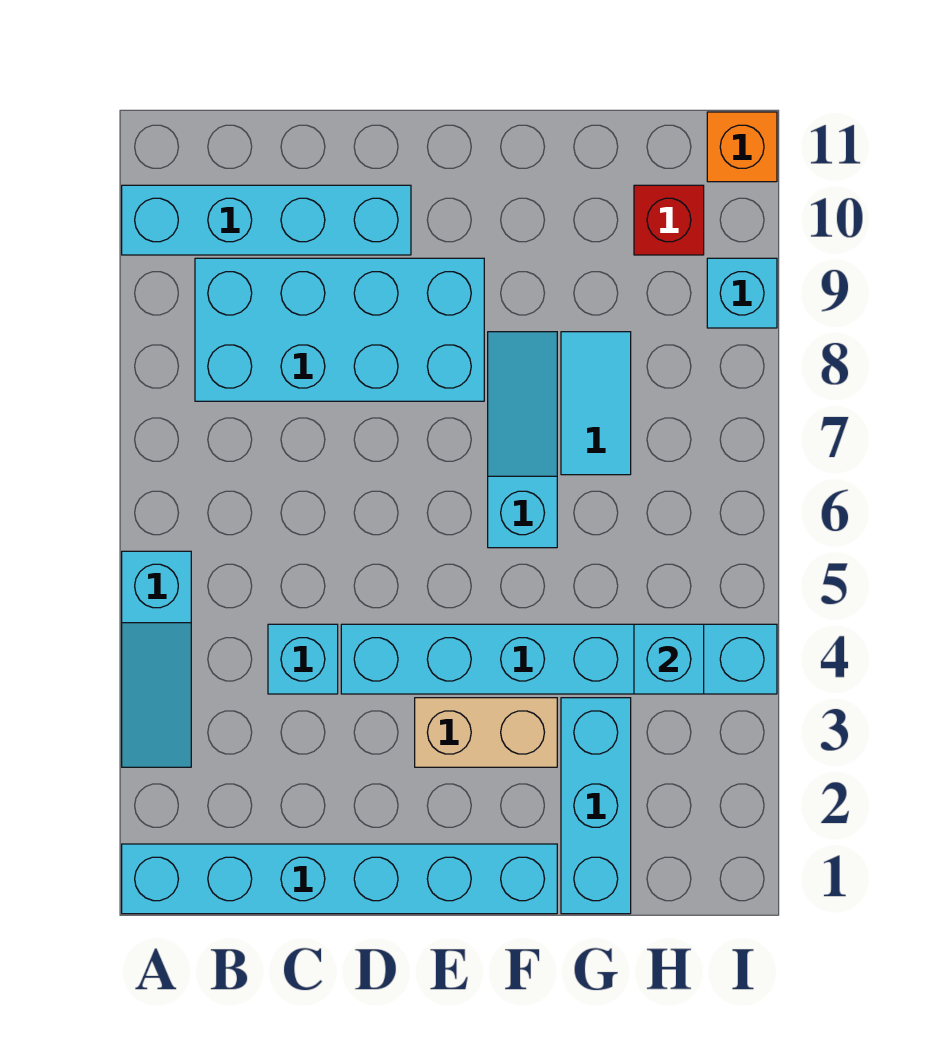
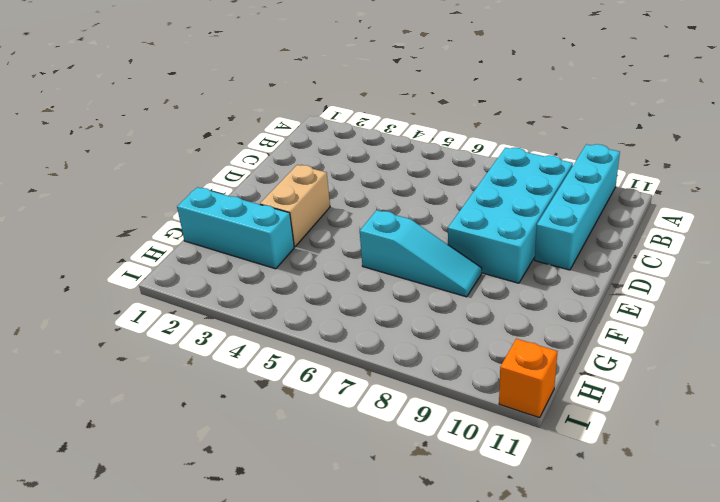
none -> cyan 1x6 brick [122,844,557,914]
none -> cyan 1x3 slope [122,551,191,767]
none -> cyan 1x1 brick [268,624,338,694]

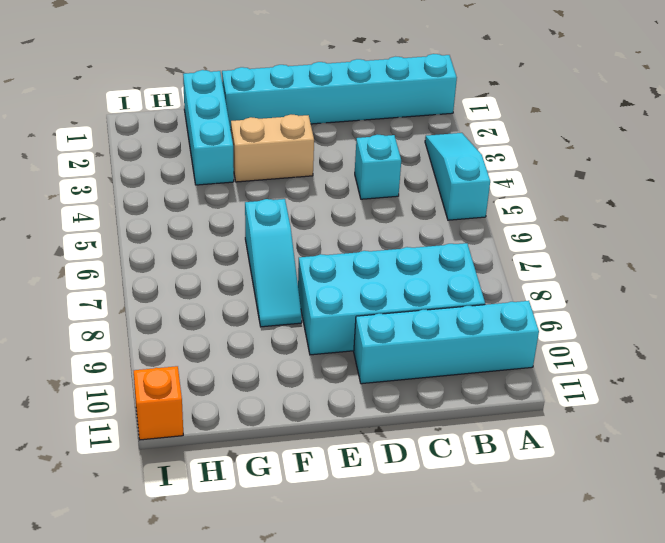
none -> cyan 1x6 brick [341,624,777,694]
none -> cyan 1x2 tile [561,332,631,475]
none -> red 1x1 brick [634,185,704,255]

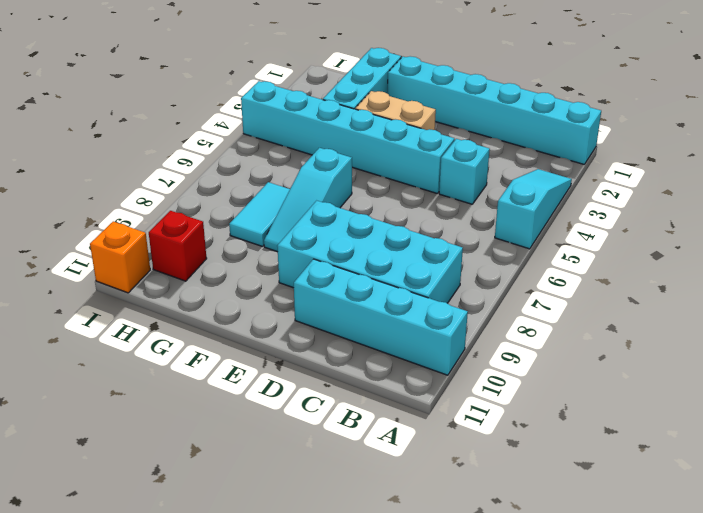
none -> cyan 1x1 brick [707,258,777,328]
none -> cyan 1x1 brick [634,624,704,694]

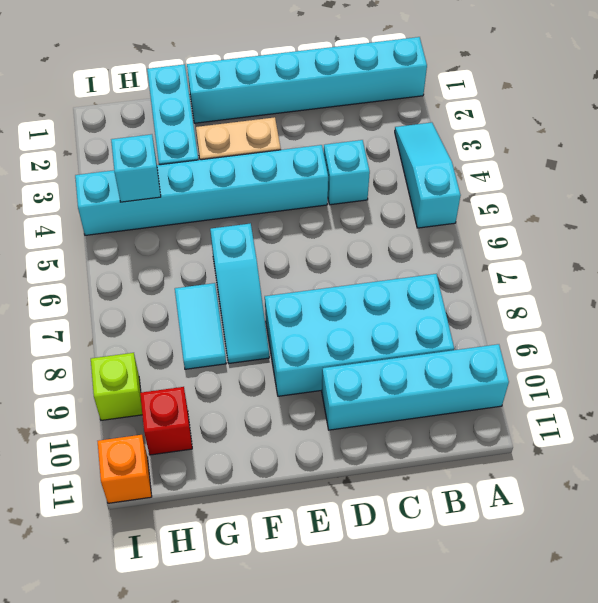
lime 1x1 brick [91,353,142,420] -> cyan 1x1 brick [707,258,777,328]

